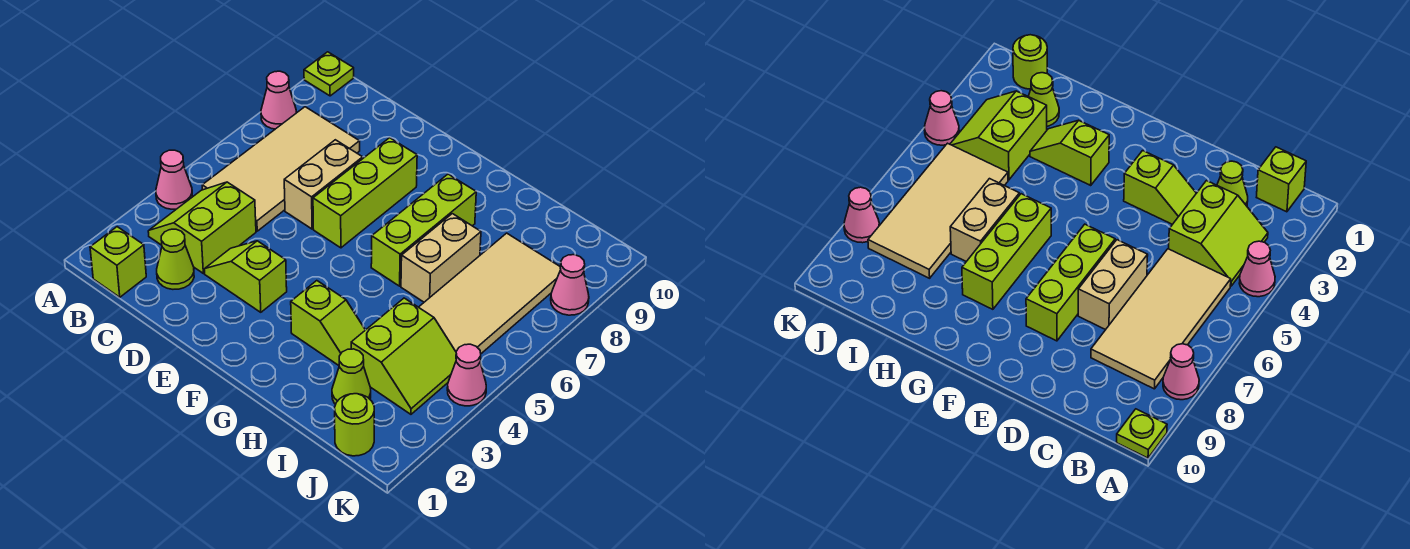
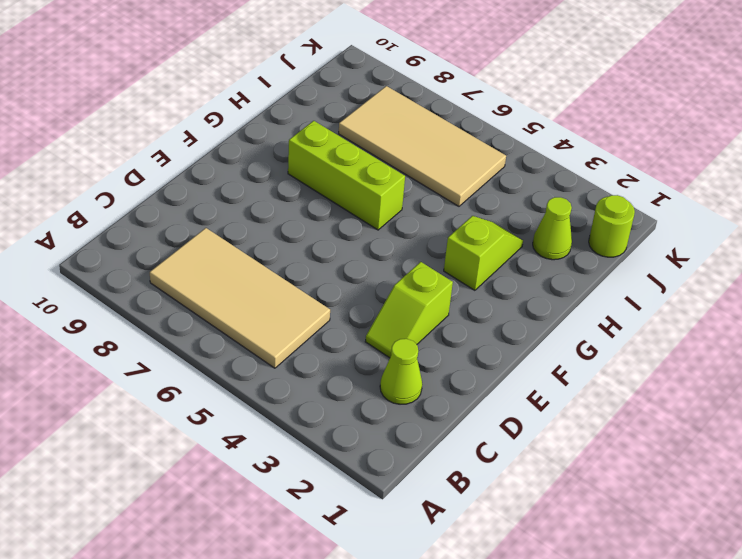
none -> pink 1x1 cone [156,150,192,209]
none -> pink 1x1 cone [261,71,296,129]
none -> lime 1x1 plate [304,52,354,96]

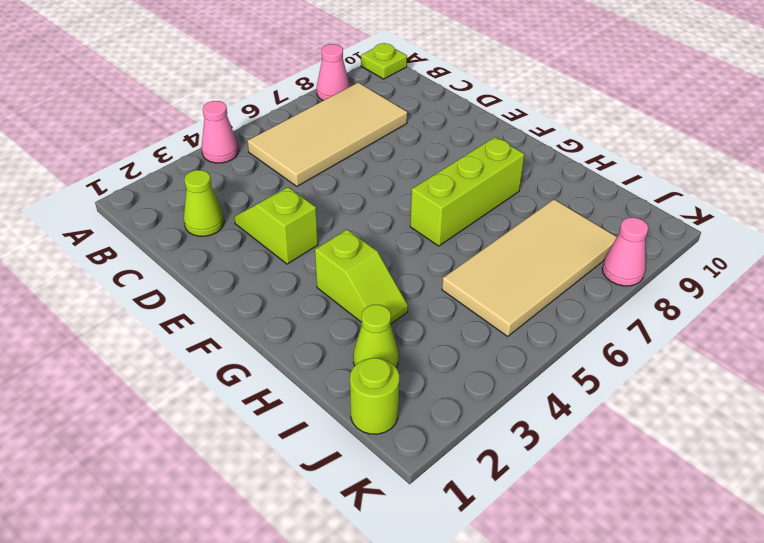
none -> lime 1x1 brick [90,227,146,297]
none -> lime 2x2 slope [148,182,256,273]
none -> tan 1x2 brick [284,140,363,229]

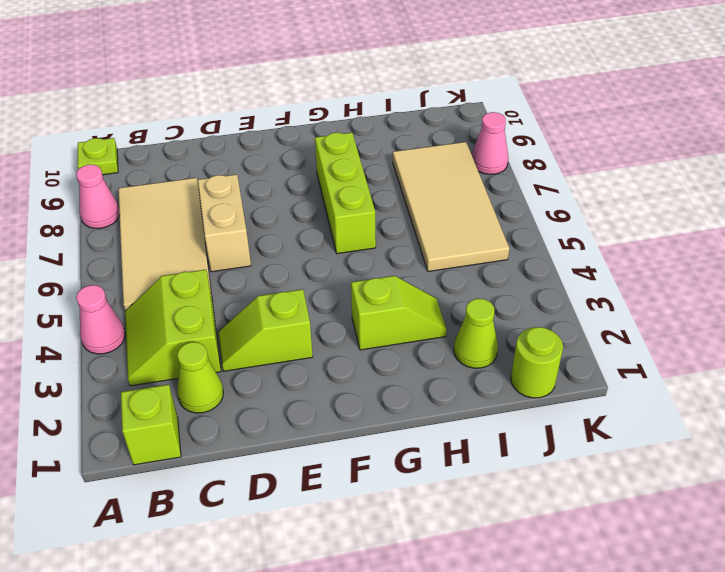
none -> lime 1x3 brick [313,138,417,248]
none -> tan 1x2 brick [401,214,481,302]
none -> lime 2x2 slope [351,298,456,414]

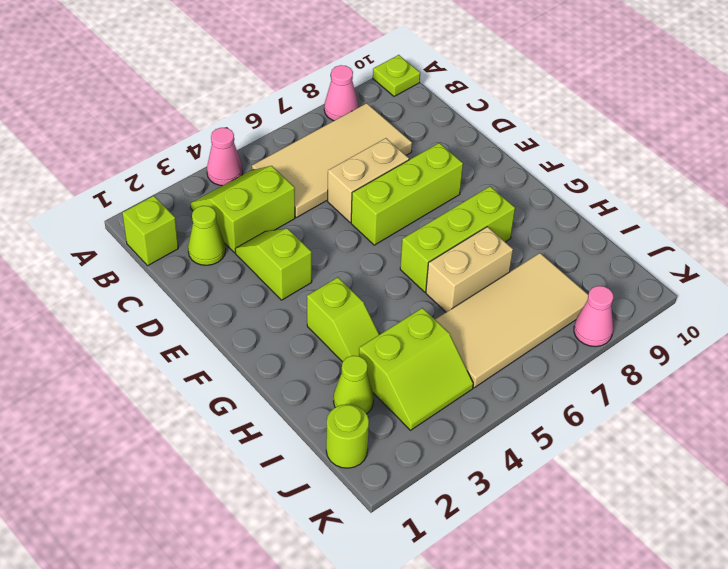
none -> pink 1x1 cone [447,344,486,406]

